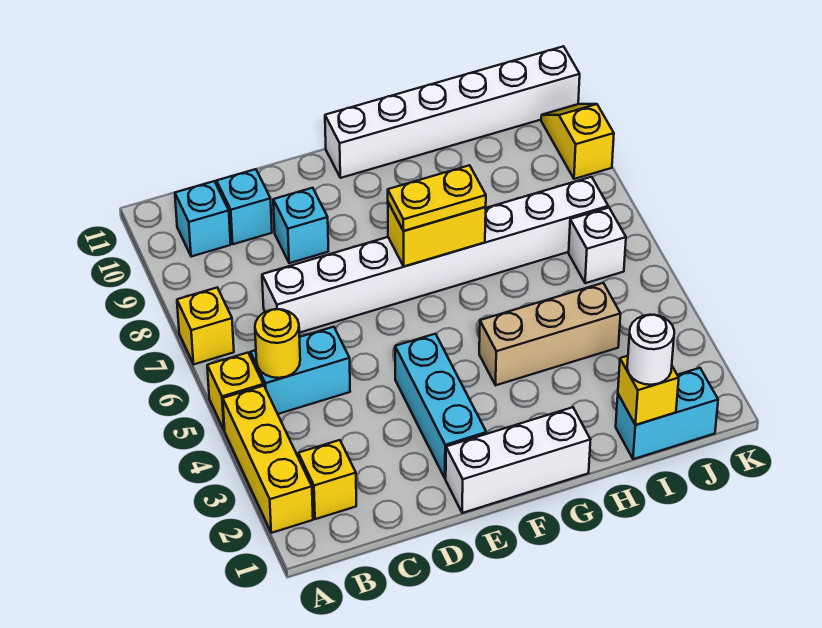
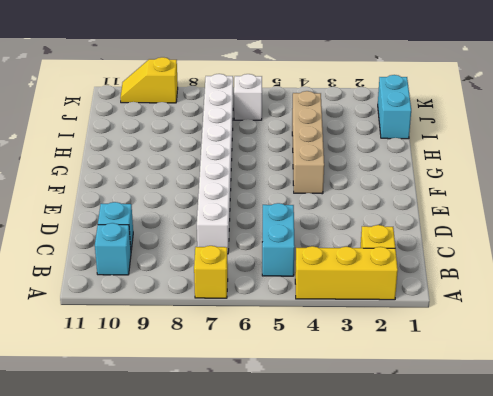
tan 1x4 brick [292,91,324,194] -> tan 1x3 brick [479,283,620,385]
none -> yellow 1x1 brick [207,353,263,430]
none -> cyan 1x1 brick [273,188,328,263]
none -> white 1x3 brick [446,407,590,513]

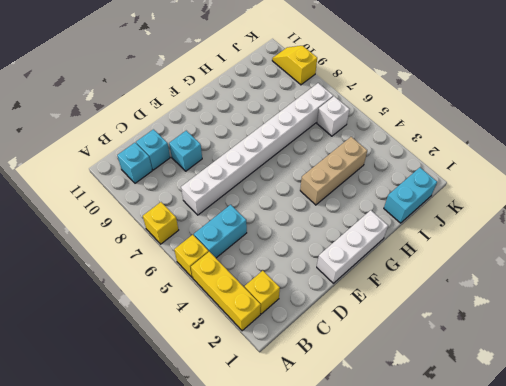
none -> cyan 1x3 brick [395,334,486,479]
none -> white 1x6 brick [325,46,580,178]
none -> yellow 1x1 round brick [255,309,300,378]

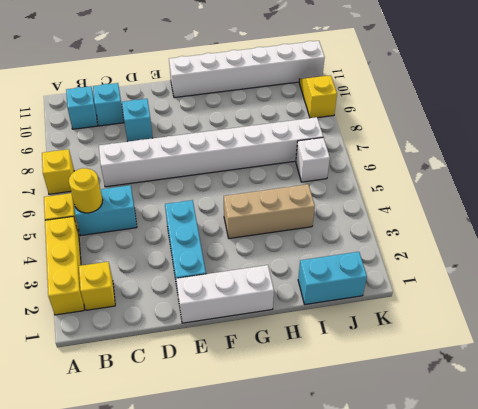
none -> yellow 1x2 brick [388,203,486,266]
none -> yellow 1x1 brick [618,356,679,425]
none -> yellow 1x2 plate [388,165,486,231]

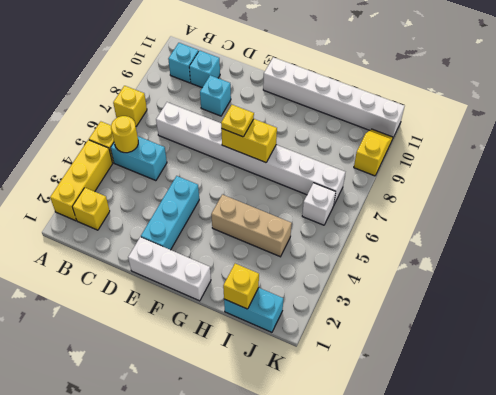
yellow 1x1 plate [221,105,254,137] -> yellow 1x2 plate [388,165,486,231]
none -> white 1x1 round brick [627,315,674,385]

